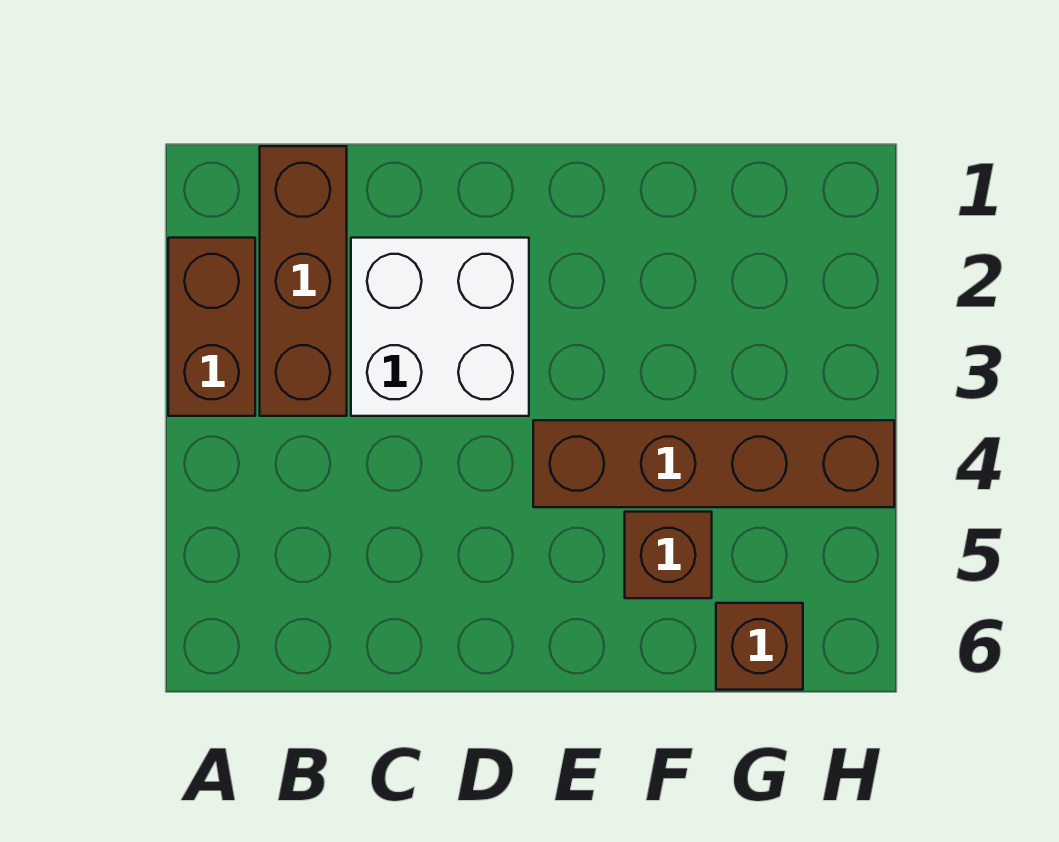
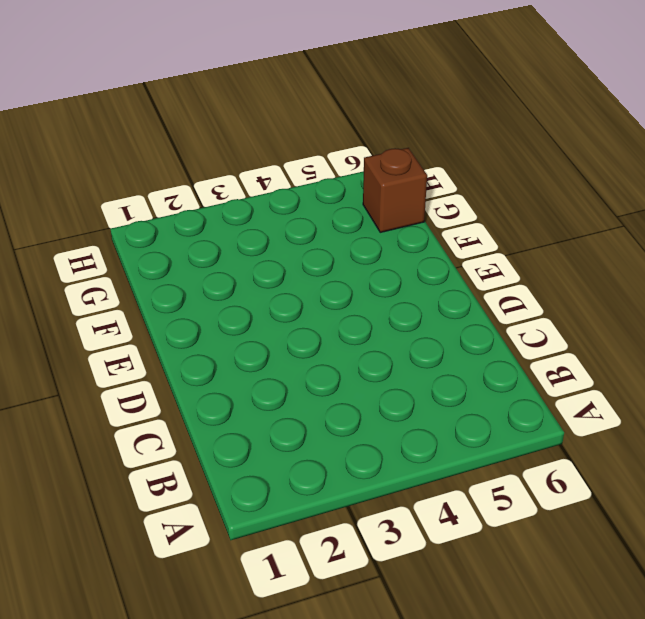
none -> brown 1x2 brick [168,238,255,416]
none -> brown 1x3 brick [260,146,347,416]

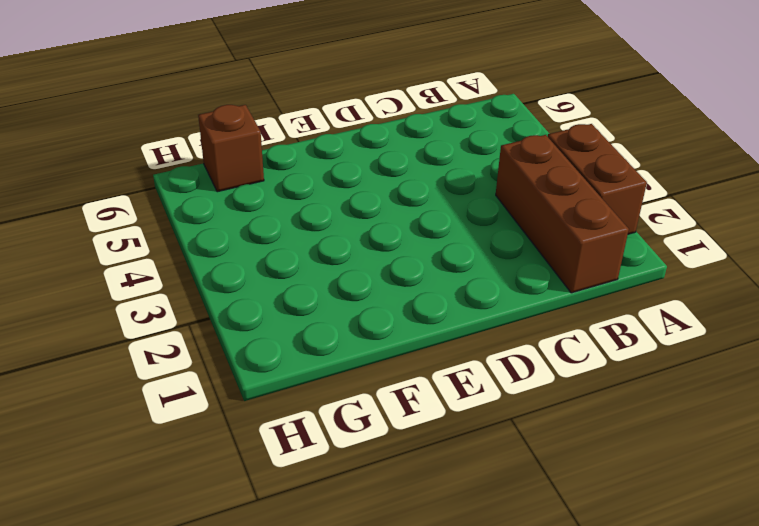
none -> white 2x2 brick [351,238,529,416]
none -> brown 1x4 brick [533,420,894,507]

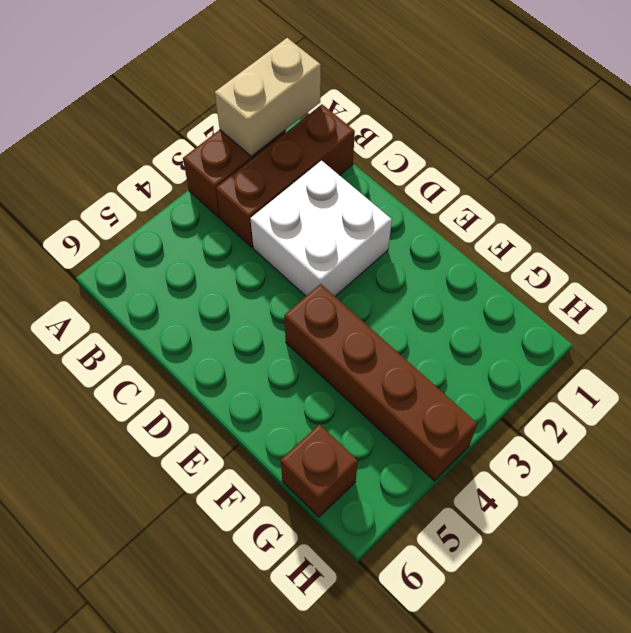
tan 1x2 brick [215,38,321,157] -> none
none -> brown 1x1 brick [625,512,712,598]

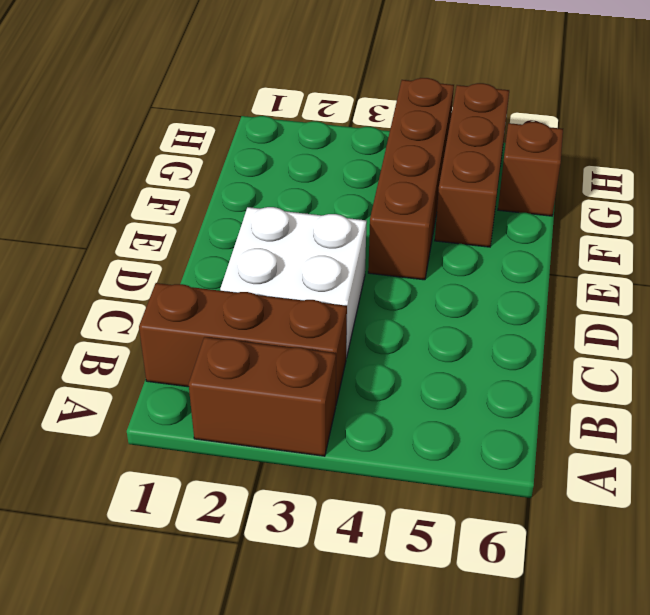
brown 1x3 brick [435,83,509,247] -> brown 1x1 brick [625,512,712,598]

